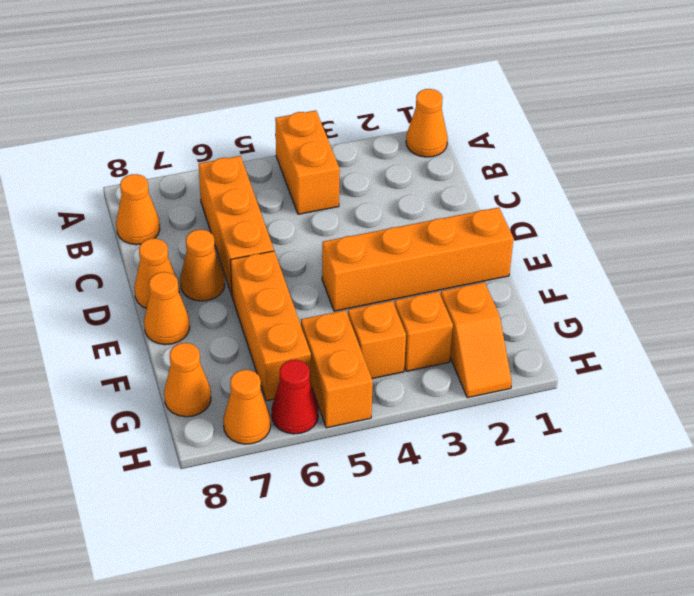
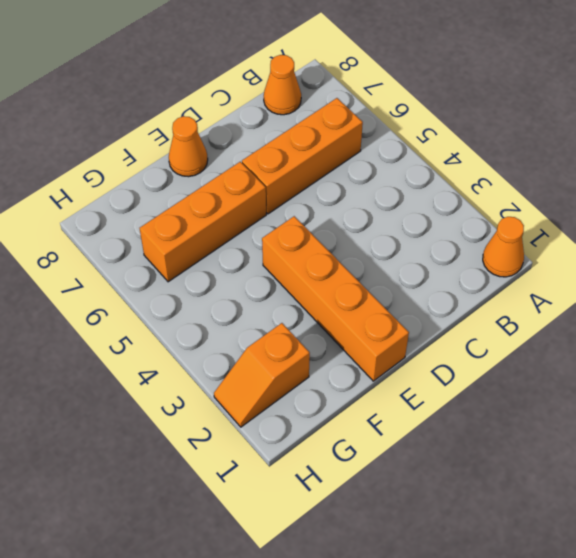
none -> orange 1x2 brick [275,110,340,214]
none -> orange 1x1 cone [180,230,225,301]
none -> orange 1x1 cone [135,238,179,308]

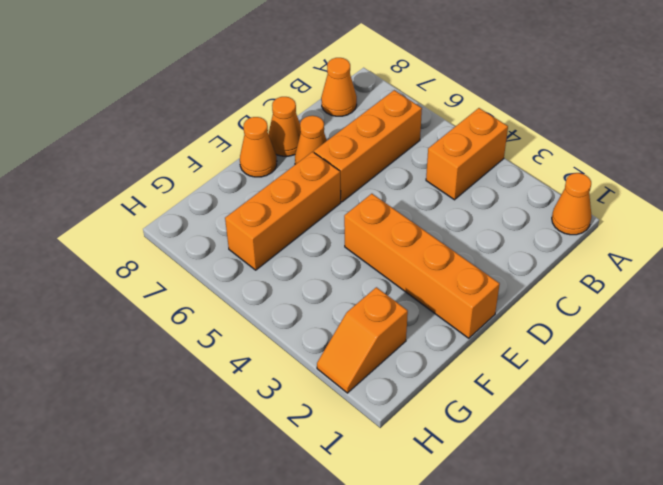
none -> orange 1x1 brick [395,291,453,371]
none -> orange 1x1 brick [348,301,406,379]
none -> orange 1x2 brick [301,310,373,428]

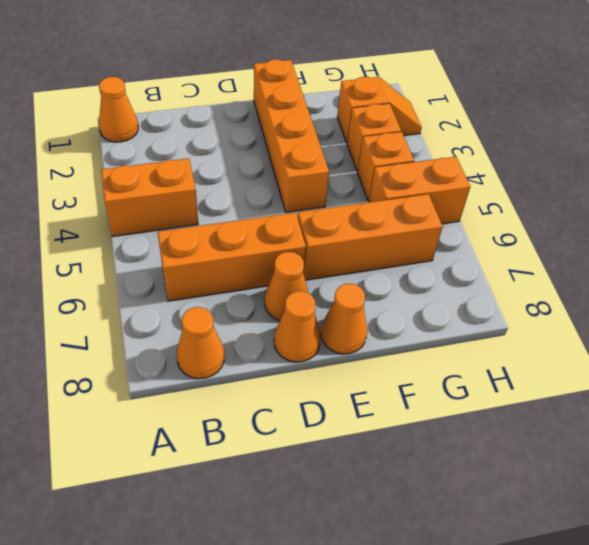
none -> orange 1x1 cone [164,343,211,417]
none -> red 1x1 cone [271,360,318,434]
none -> orange 1x1 cone [223,370,271,444]

